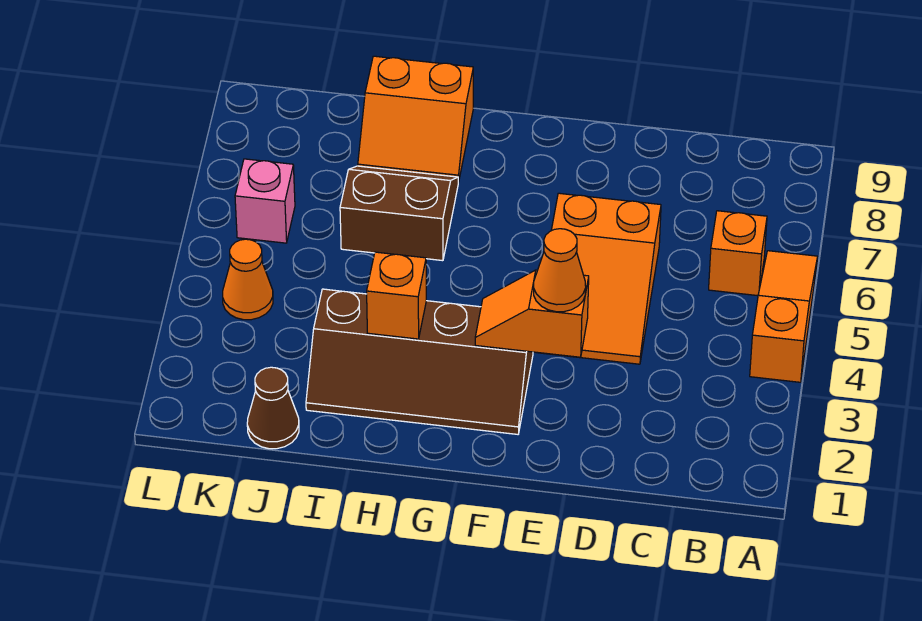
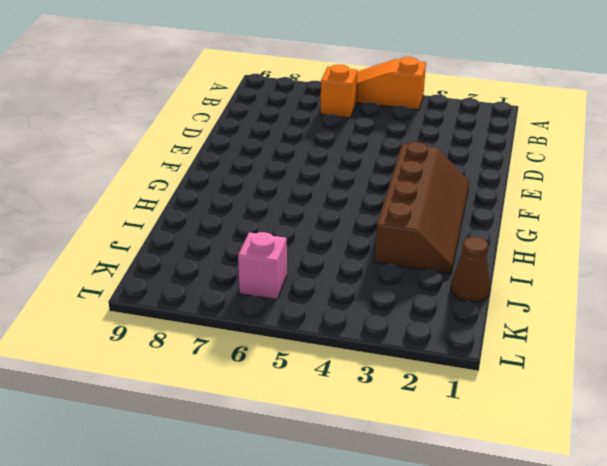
none -> orange 2x3 slope [536,193,661,364]
none -> brown 2x2 slope [340,166,458,261]
none -> orange 2x2 slope [358,56,473,183]

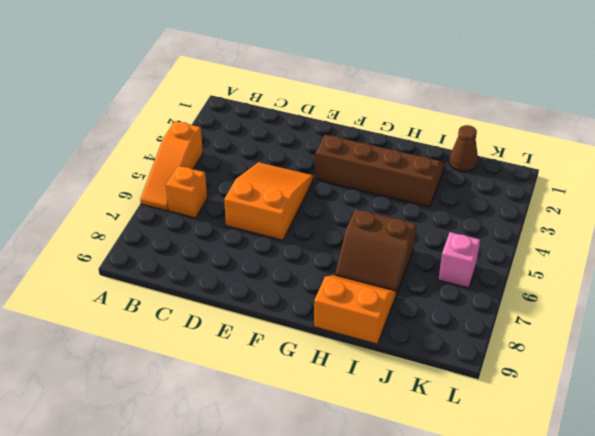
none -> orange 1x1 cone [223,239,273,320]
none -> orange 1x2 slope [475,270,589,357]
none -> orange 1x1 brick [367,252,426,339]

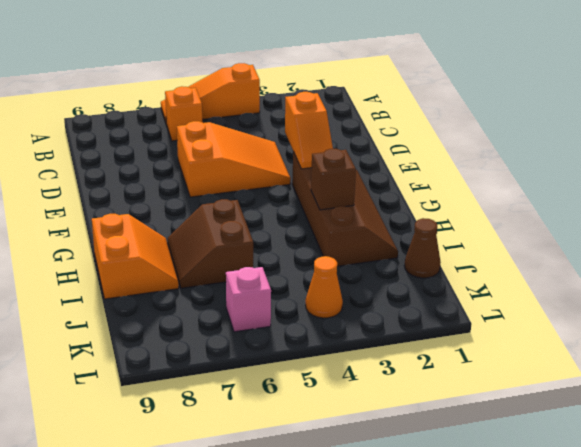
brown 1x1 brick [311,149,356,210] -> orange 1x1 brick [367,252,426,339]
none -> orange 1x1 cone [533,229,586,312]

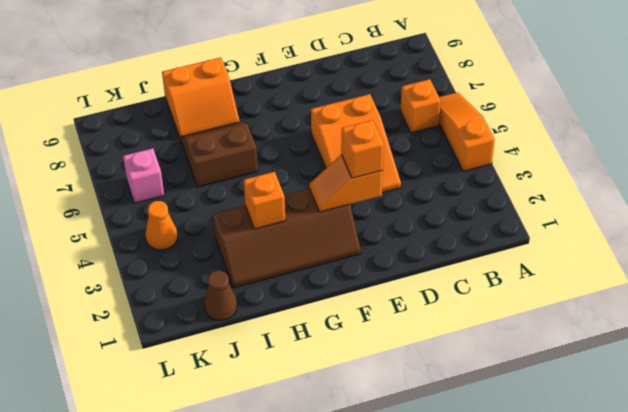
orange 1x1 brick [341,120,384,178] -> orange 1x1 cone [533,229,586,312]

